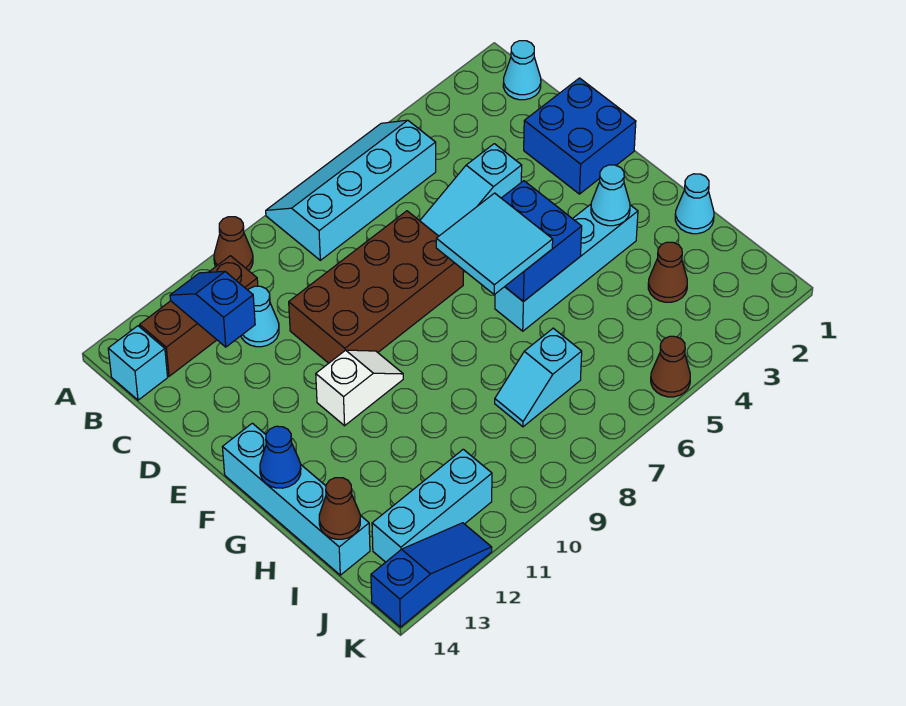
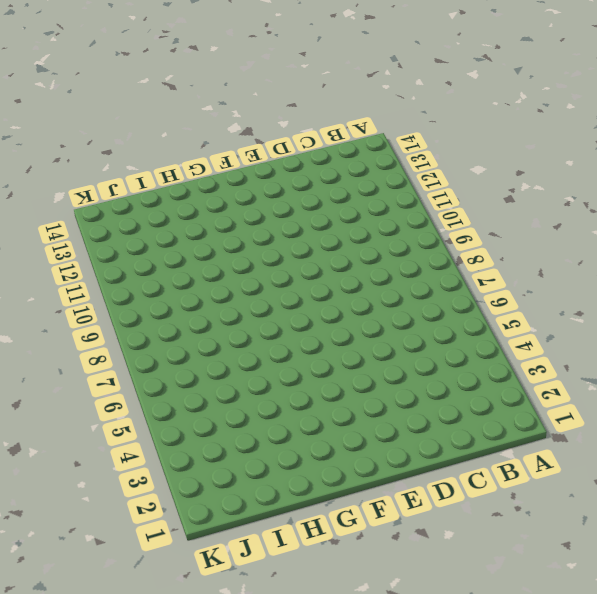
none -> cyan 2x4 slope [266,120,436,260]
none -> brown 1x1 cone [214,217,253,271]
none -> cyan 1x1 cone [503,41,541,100]

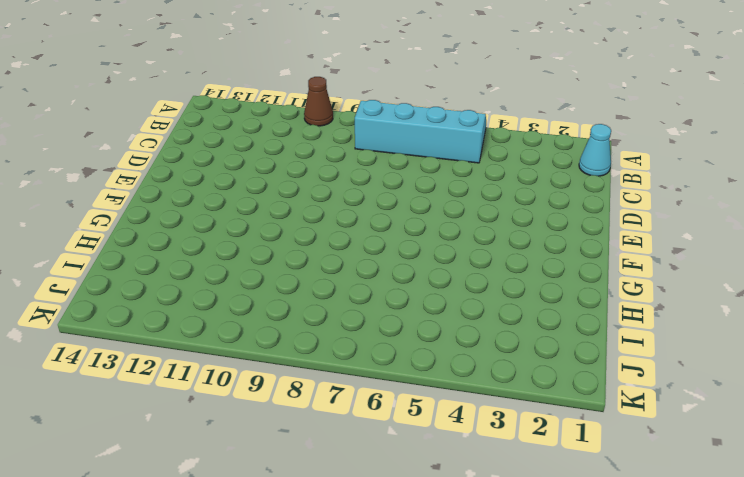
none -> brown 1x3 brick [140,256,258,376]
none -> cyan 1x1 brick [108,326,168,400]
none -> cyan 1x1 cone [241,286,279,347]

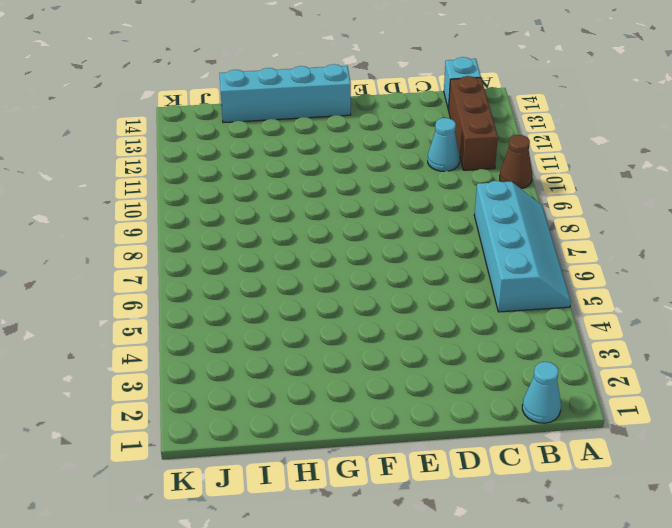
none -> blue 2x2 brick [524,78,636,194]
none -> cyan 1x3 slope [420,144,522,236]
none -> brown 2x4 brick [289,211,463,363]

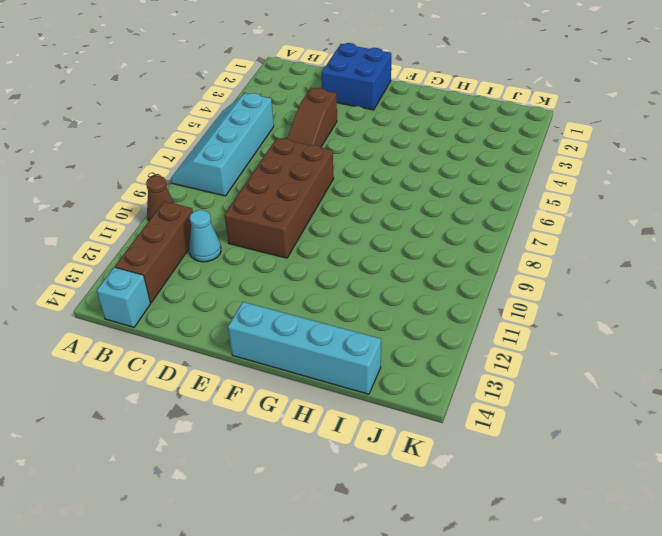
brown 1x3 slope [287,88,337,147] -> cyan 1x3 slope [420,144,522,236]
none -> cyan 1x1 cone [503,41,541,100]
none -> white 1x2 slope [316,350,403,426]
none -> cyan 1x4 brick [495,204,638,331]

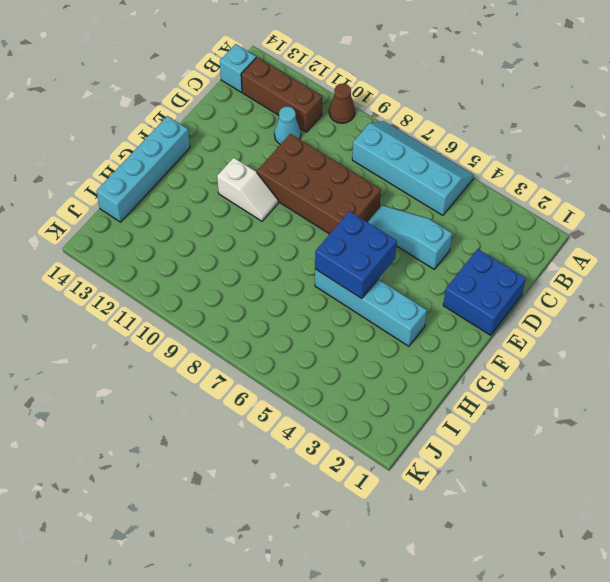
none -> cyan 1x1 cone [503,41,541,100]
none -> cyan 1x1 cone [675,174,714,234]
none -> brown 1x1 cone [648,242,687,302]

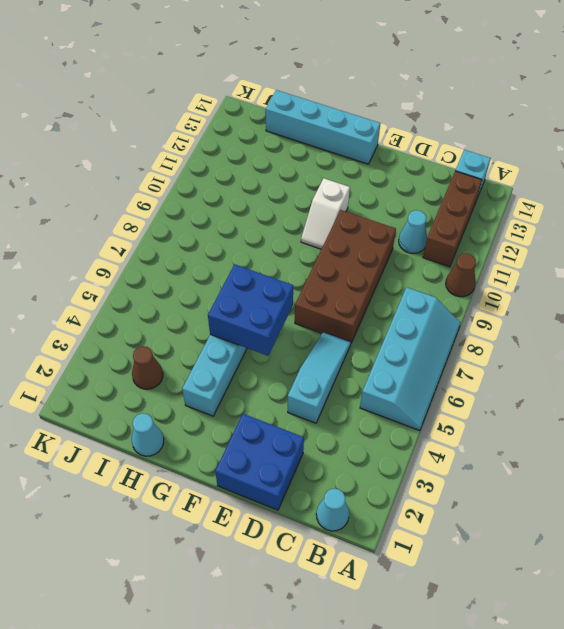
none -> cyan 1x2 slope [495,328,582,427]
none -> cyan 1x3 brick [372,449,492,562]
none -> brown 1x1 cone [651,336,690,397]

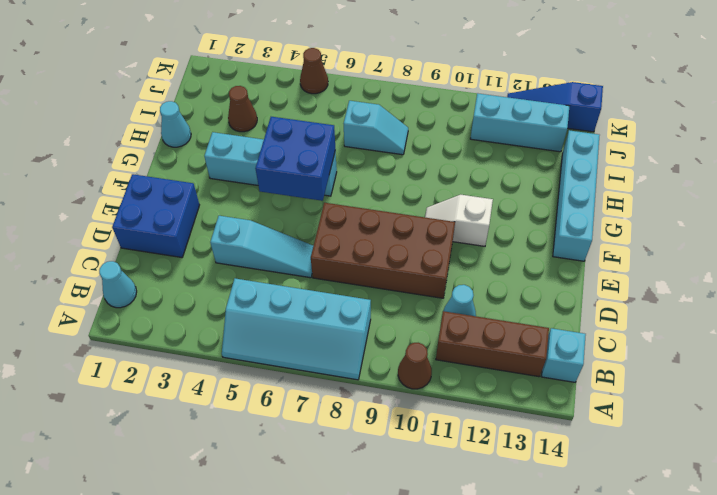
none -> blue 1x2 slope [170,271,255,347]
none -> cyan 1x1 cone [591,165,630,226]
none -> blue 1x1 cone [260,426,301,488]

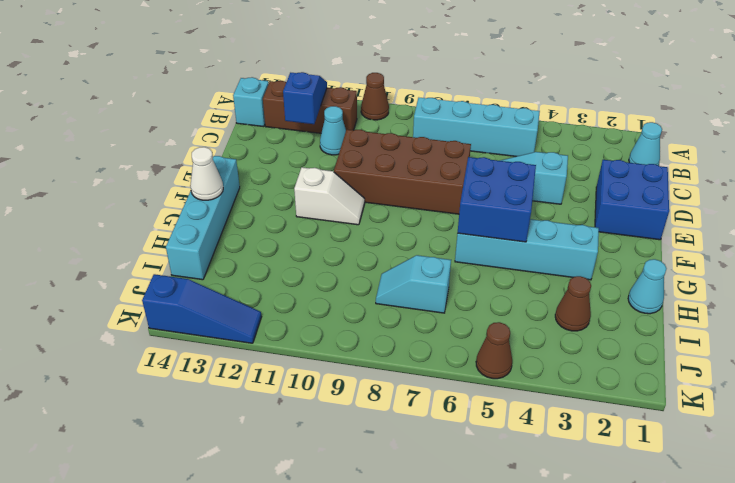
white 1x1 cone [190,147,223,200] -> blue 1x1 cone [260,426,301,488]
none -> cyan 1x3 brick [372,449,492,562]
none -> cyan 1x1 cone [591,165,630,226]
none -> brown 1x1 cone [319,478,360,539]

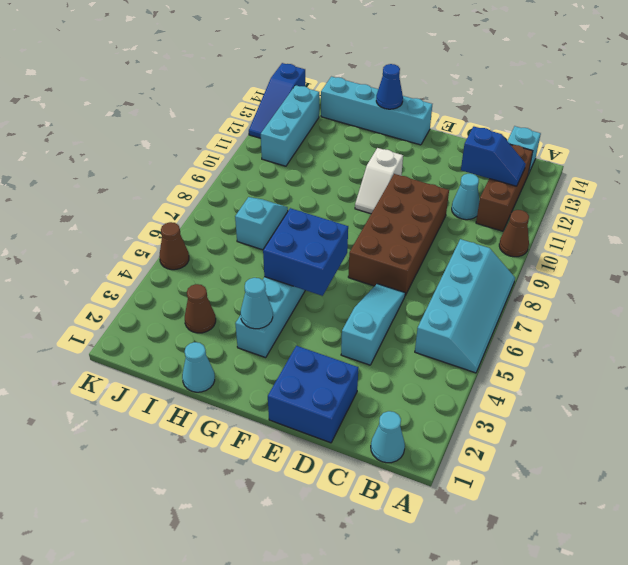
none -> brown 1x1 cone [319,478,360,539]
none -> cyan 2x2 tile [436,193,553,294]

